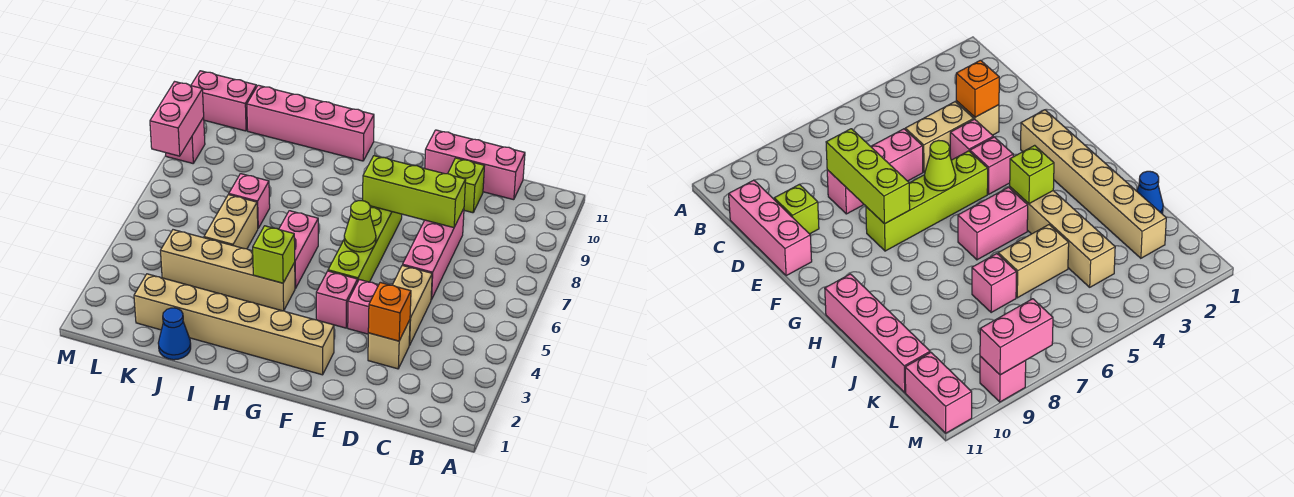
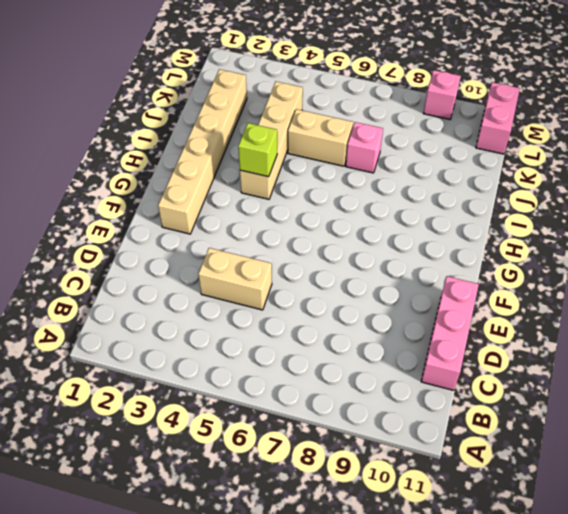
none -> tan 1x1 brick [368,320,410,369]
none -> pink 1x3 brick [403,209,464,300]
none -> lime 1x1 brick [448,158,484,213]

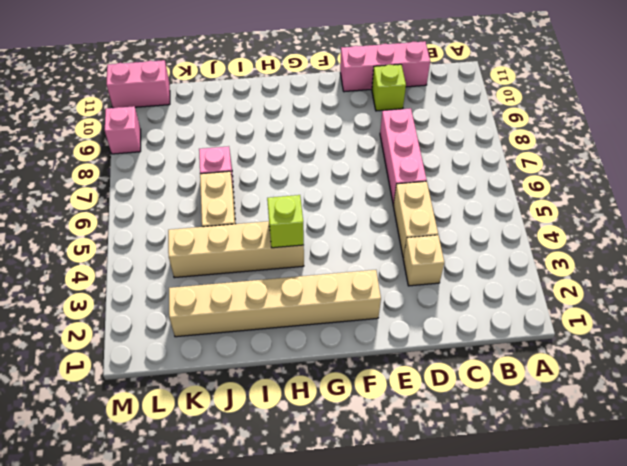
none -> pink 1x1 brick [348,280,378,334]
none -> pink 1x1 brick [316,271,358,328]
none -> lime 1x4 brick [328,206,402,282]

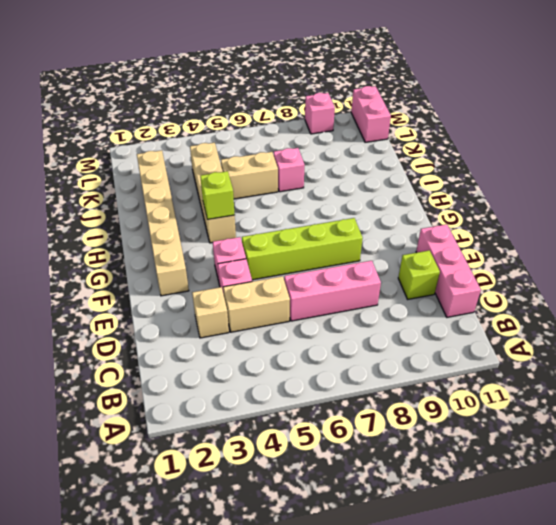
none -> pink 1x2 brick [279,211,318,289]
none -> pink 1x4 brick [247,85,374,161]
none -> blue 1x1 cone [158,308,191,360]

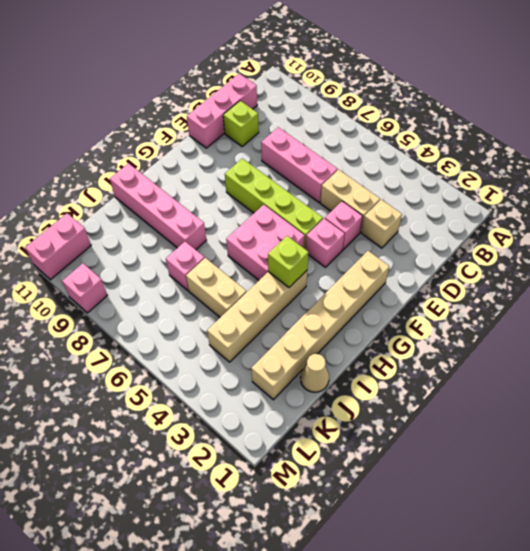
pink 2x2 brick [226,205,305,280] -> pink 1x2 brick [279,211,318,289]
pink 1x4 brick [110,163,206,250] -> pink 1x4 brick turned to [247,85,374,161]
tan 1x1 cone [300,354,329,392] -> blue 1x1 cone [158,308,191,360]
none -> orange 1x1 brick [368,282,411,341]
none -> lime 1x3 brick [363,156,466,228]
none -> lime 1x1 cone [344,201,376,252]

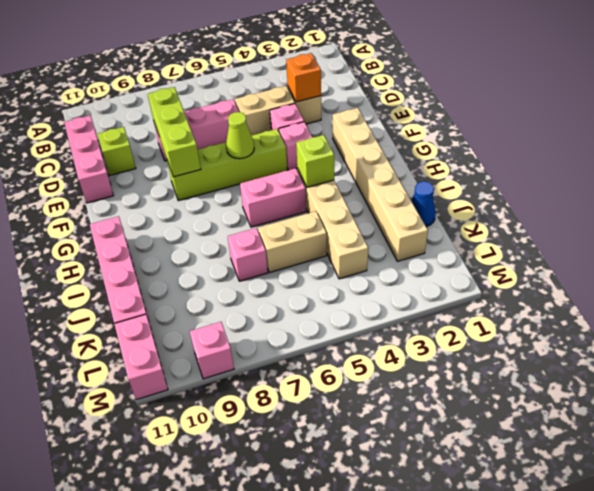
none -> pink 1x2 brick [150,82,204,156]

